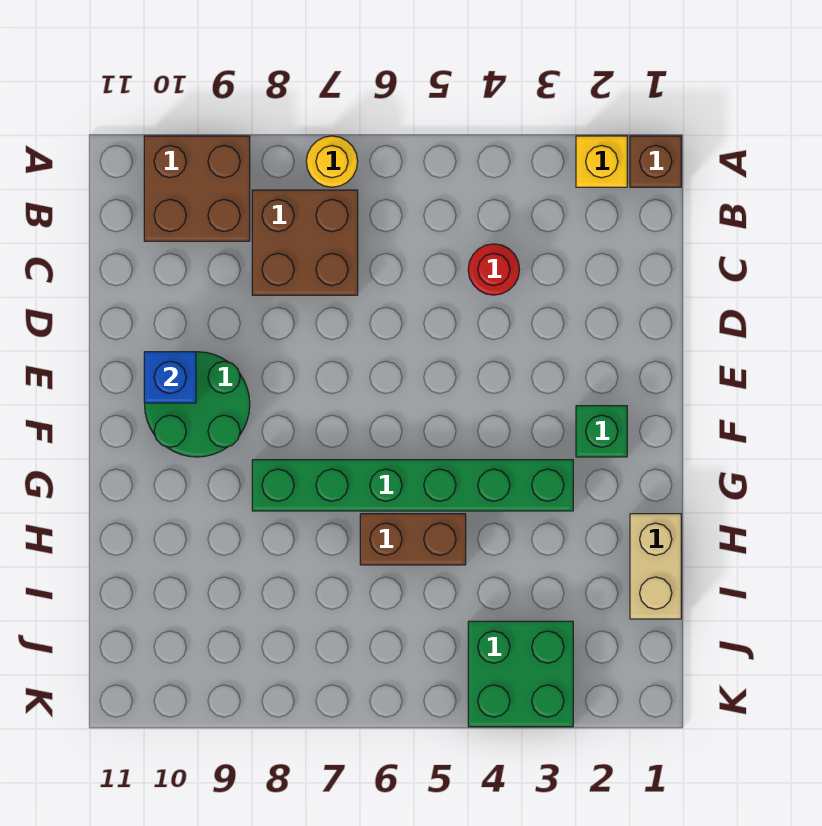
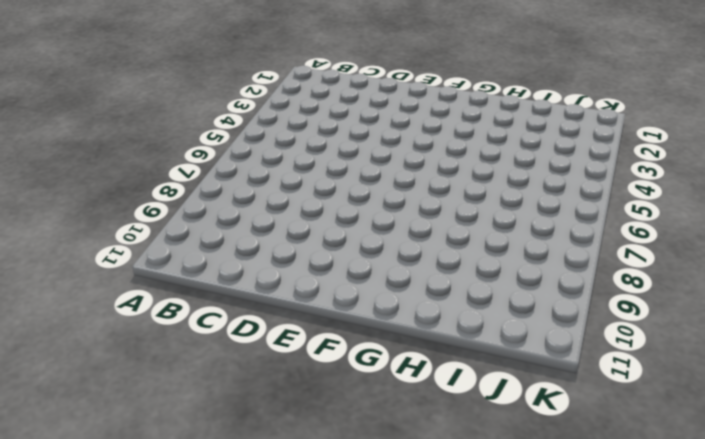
none -> brown 1x1 brick [630,136,681,187]
none -> yellow 1x1 brick [576,136,627,187]
none -> yellow 1x1 round brick [306,136,358,187]

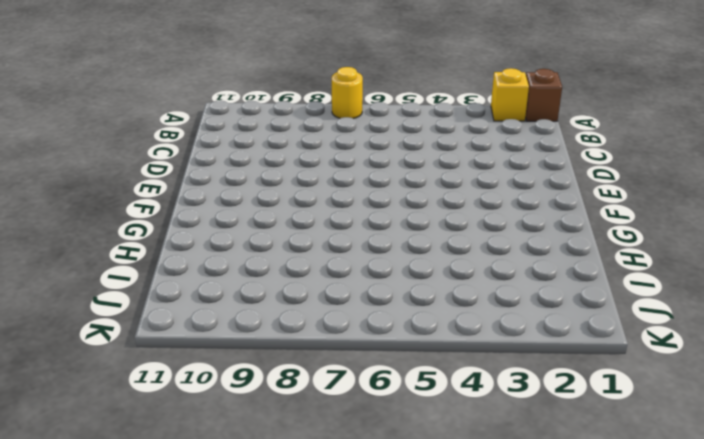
none -> brown 2x2 brick [144,136,250,241]
none -> brown 2x2 brick [252,190,358,295]
none -> red 1x1 round brick [468,244,519,295]

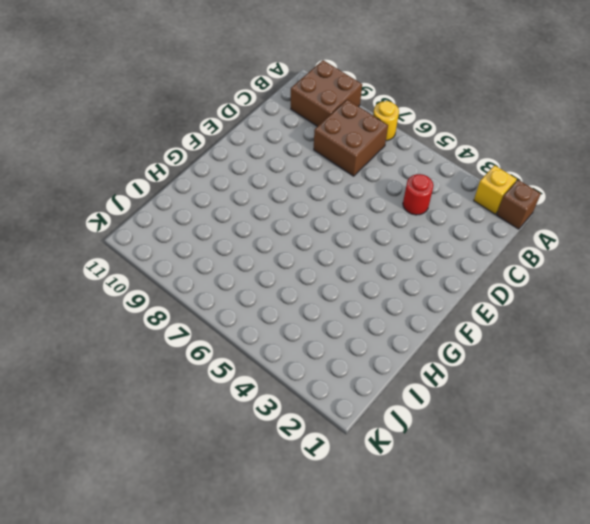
none -> green 2x2 round brick [145,352,250,457]
none -> green 1x1 brick [576,406,627,457]
none -> green 1x6 brick [252,460,573,511]

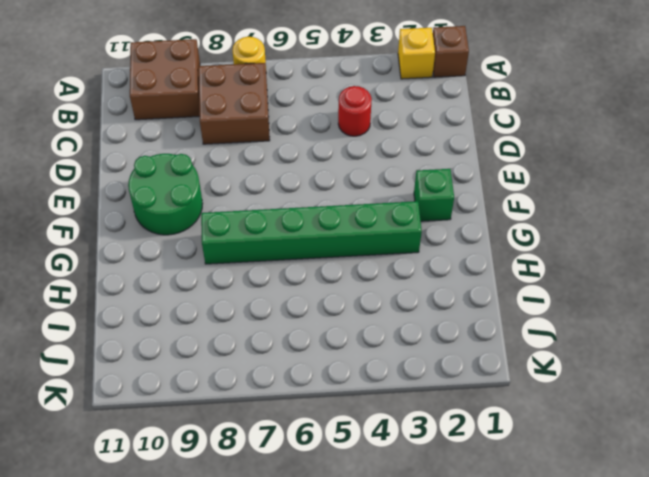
none -> tan 1x2 brick [630,514,681,619]
none -> brown 1x2 brick [360,514,466,565]
none -> green 2x2 brick [468,621,573,727]

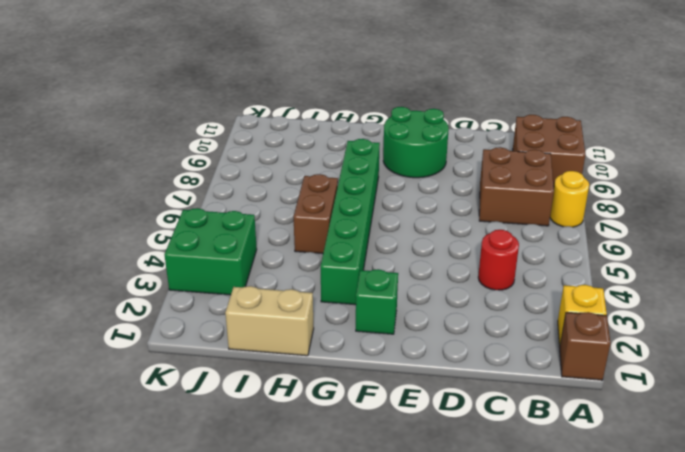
none -> blue 1x1 brick [144,352,196,403]

